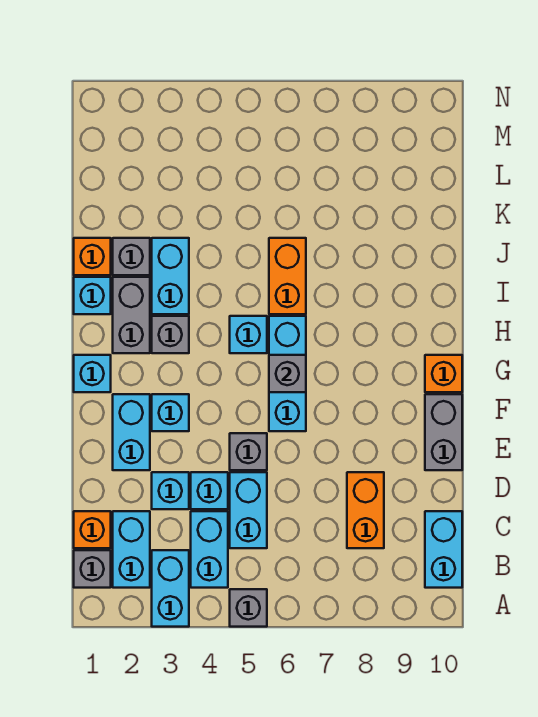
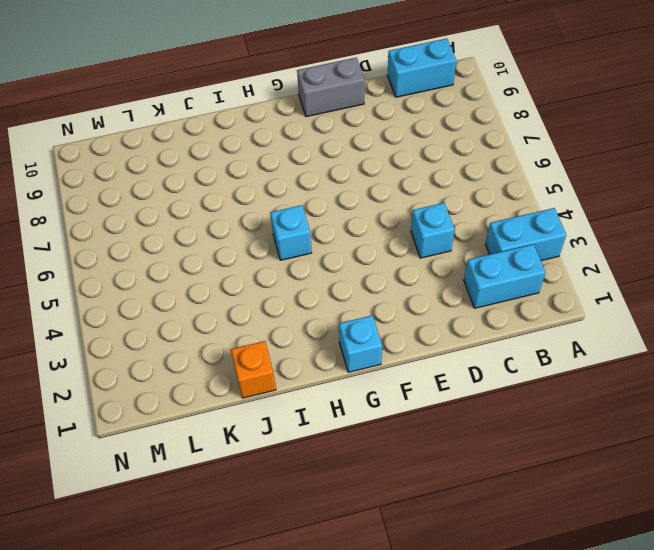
none -> grey 1x1 brick [230,589,267,627]
none -> grey 1x1 brick [74,550,111,588]
none -> cyan 1x2 brick [191,511,228,588]

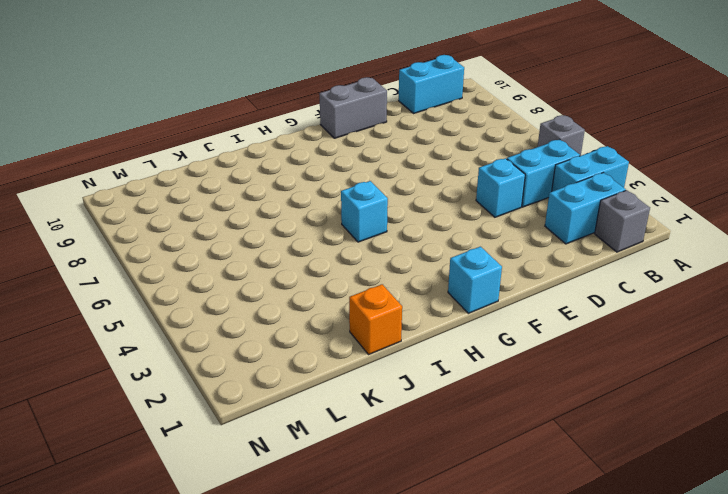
none -> orange 1x1 brick [74,511,111,548]
none -> cyan 1x2 brick [230,472,267,548]
none -> orange 1x2 brick [347,472,384,548]

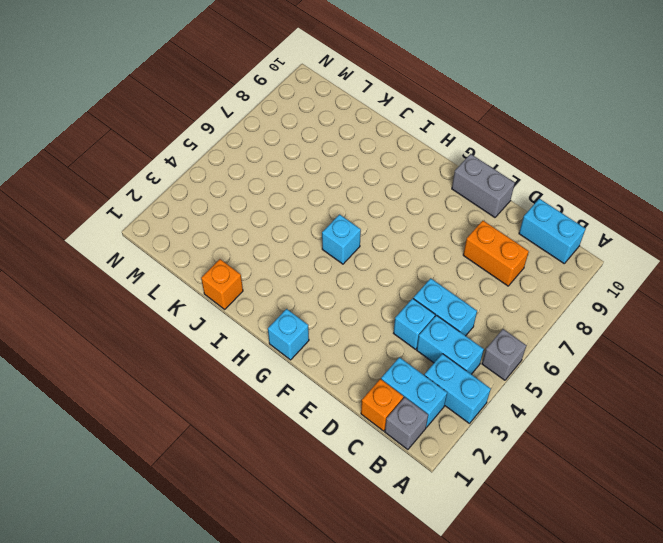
none -> cyan 1x1 brick [152,472,189,509]
none -> cyan 1x2 brick [113,394,150,470]
none -> grey 1x1 brick [230,433,267,470]

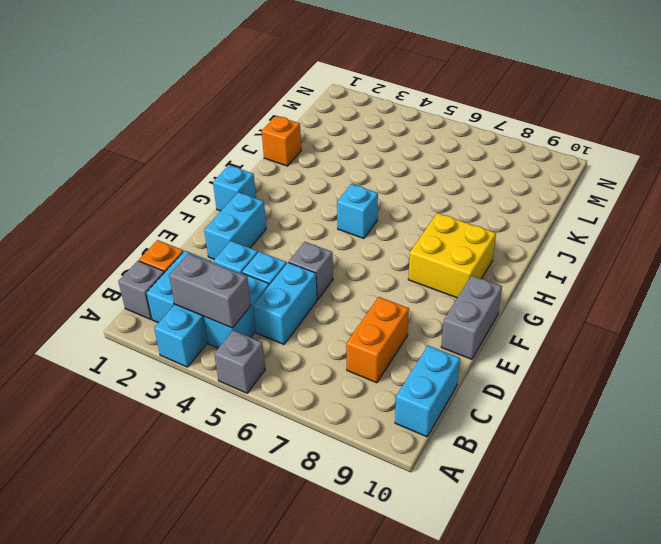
grey 1x2 brick [169,254,251,328] -> grey 1x2 brick turned to [113,277,150,353]
yellow 2x2 brick [408,213,496,298] -> none
none -> cyan 1x1 brick [152,394,189,431]
none -> cyan 1x3 brick [269,316,306,431]
none -> orange 1x1 brick [425,355,462,392]

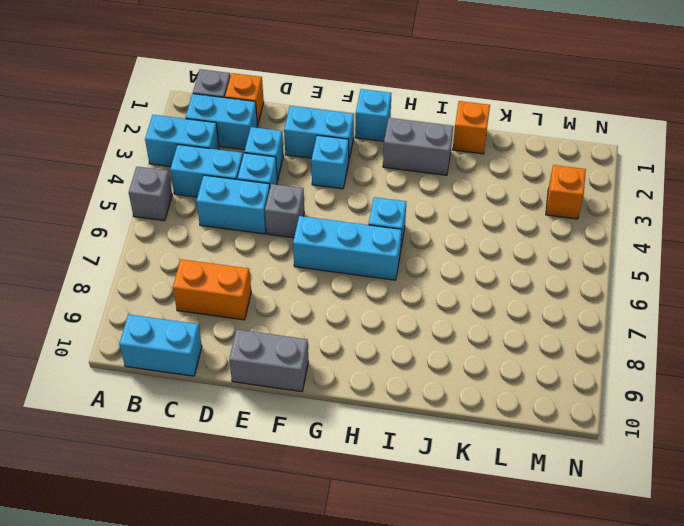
orange 1x1 brick [546,165,586,219] -> orange 1x1 brick moved to [425,355,462,392]
none -> grey 1x1 brick [152,316,189,353]
none -> cyan 1x1 brick [74,277,111,314]
none -> cyan 1x2 brick [152,238,189,314]

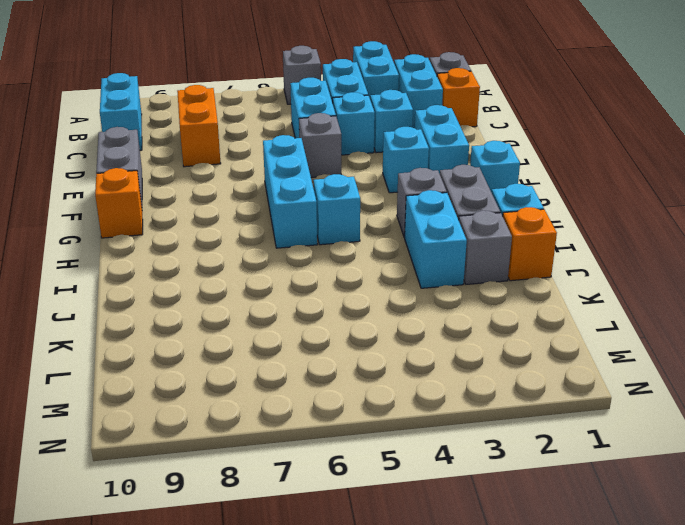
none -> orange 1x2 brick [269,238,306,314]
none -> grey 1x1 brick [269,355,306,392]

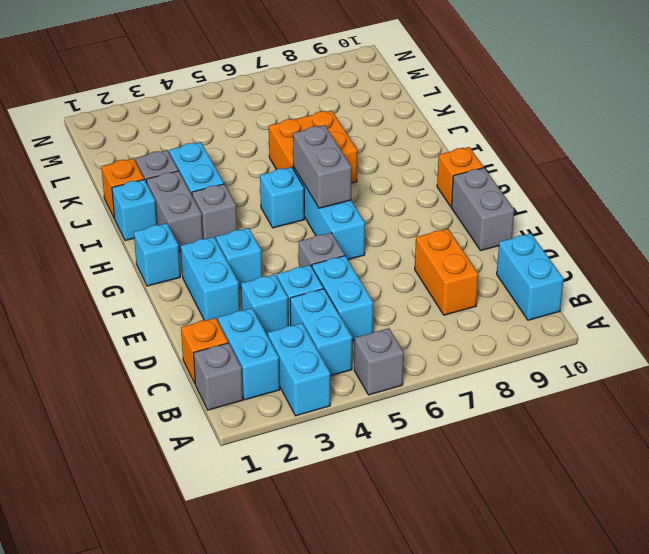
grey 1x2 brick [293,125,352,208] -> grey 1x1 brick [269,355,306,392]
orange 2x2 brick [269,110,357,183] -> orange 1x2 brick [269,238,306,314]

